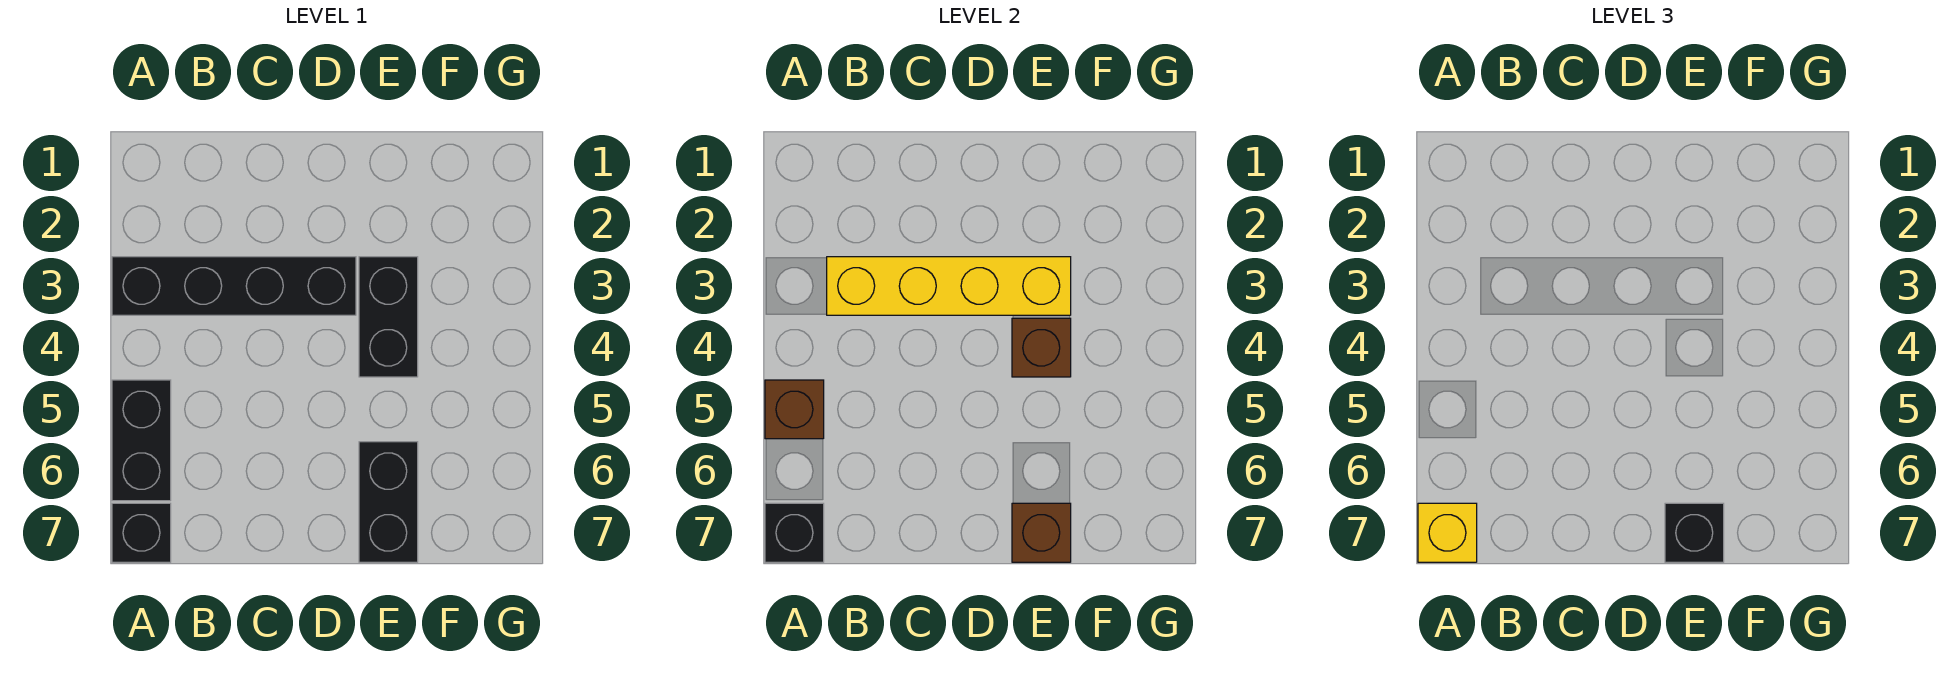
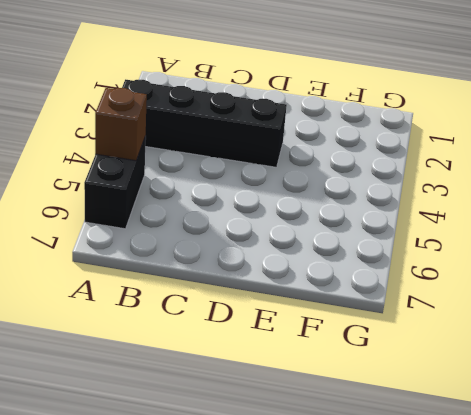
none -> black 1x1 brick [112,503,171,562]
none -> black 1x2 brick [359,257,418,377]
none -> black 1x2 brick [359,442,418,562]

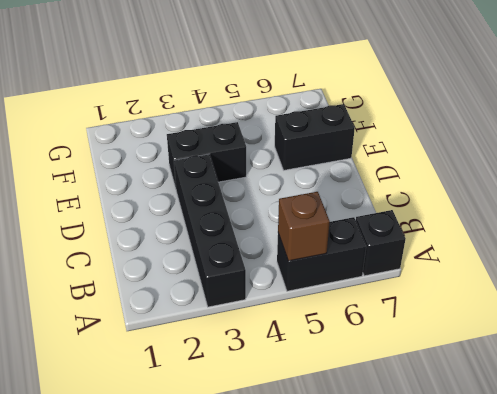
none -> black 1x1 brick [765,503,824,562]
none -> yellow 1x4 brick [827,257,1071,315]
none -> brown 1x1 brick [1012,318,1071,377]

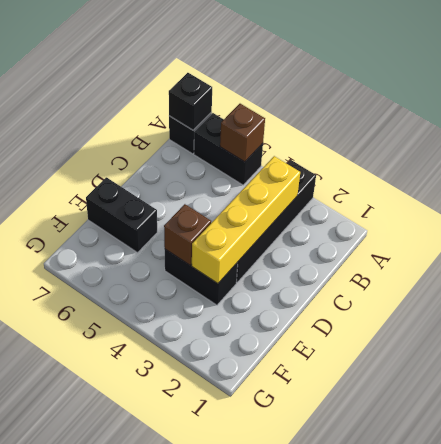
none -> brown 1x1 brick [1012,503,1071,562]
none -> yellow 1x1 brick [1418,503,1477,562]
none -> black 1x1 brick [1665,503,1724,562]

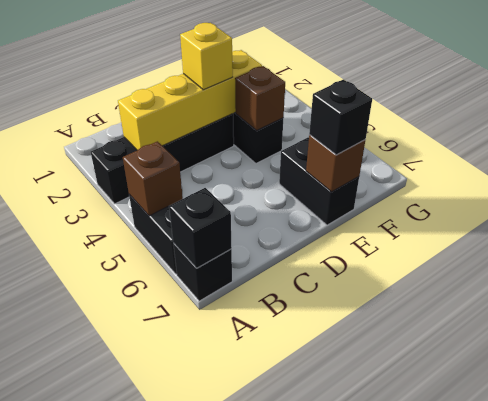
yellow 1x1 brick [180,23,233,90] -> yellow 1x1 brick moved to [1418,503,1477,562]

